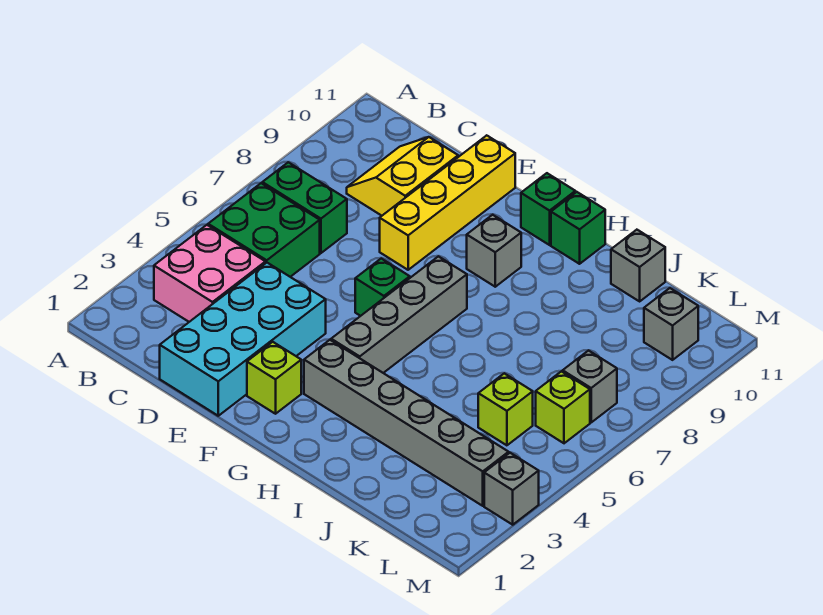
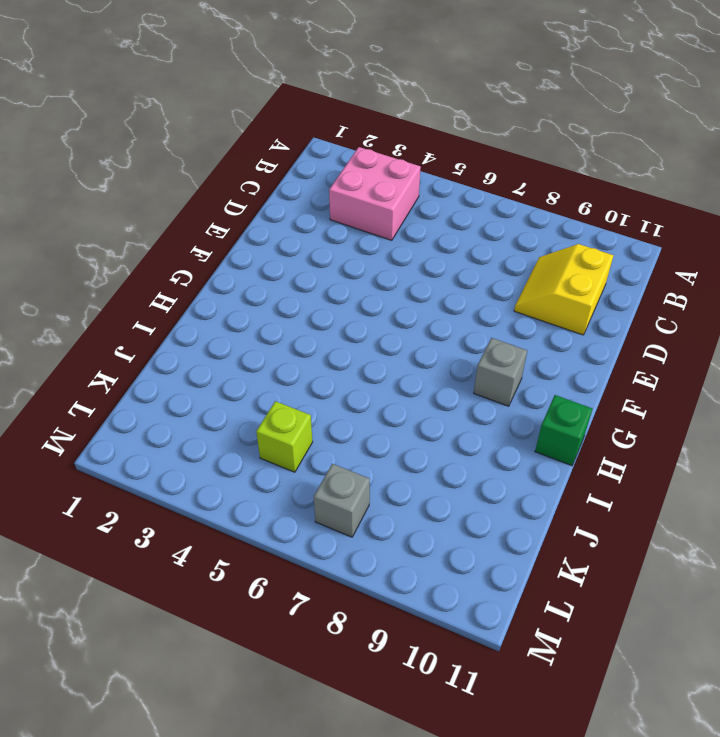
yellow 2x2 slope [514,244,614,335] -> yellow 2x2 slope turned to [347,137,458,216]
none -> green 2x2 brick [208,183,320,277]
none -> green 1x2 brick [262,162,347,253]
none -> cyan 2x4 brick [160,263,326,416]

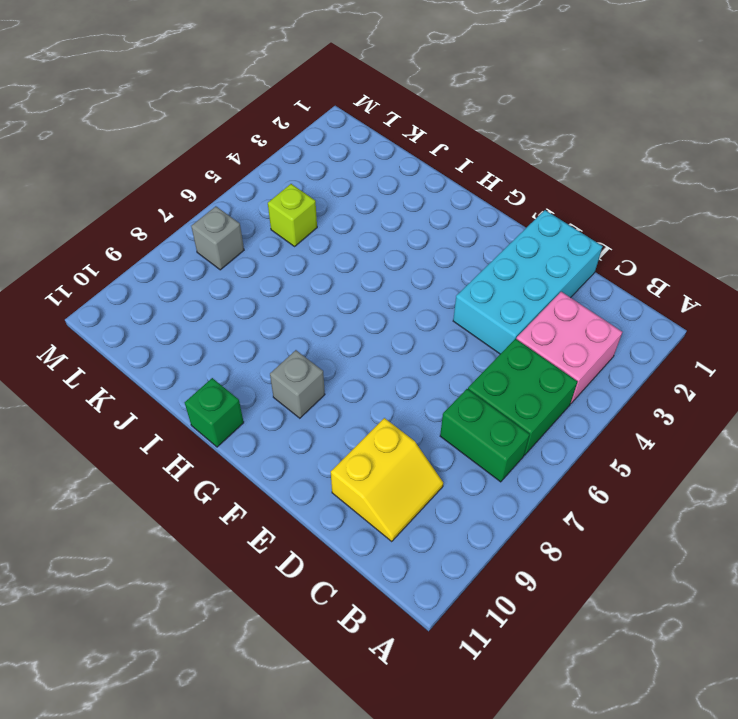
none -> yellow 1x4 brick [380,135,515,270]
none -> lime 1x1 brick [247,342,301,414]
none -> green 1x1 brick [355,259,410,316]

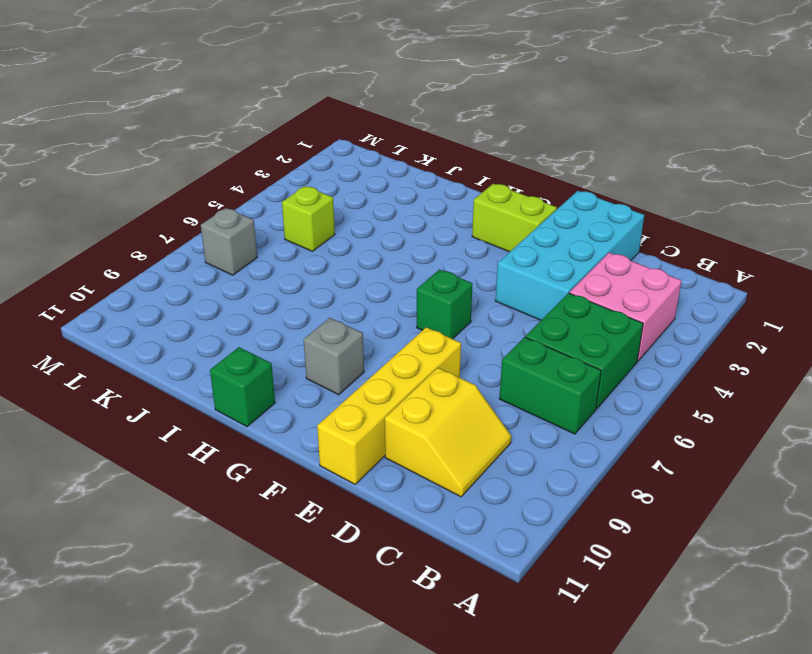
lime 1x2 brick [472,184,557,252] -> lime 1x1 brick [247,342,301,414]
none -> grey 1x6 brick [304,340,509,506]
none -> grey 1x4 brick [331,256,467,373]
none -> green 1x1 brick [521,173,575,245]

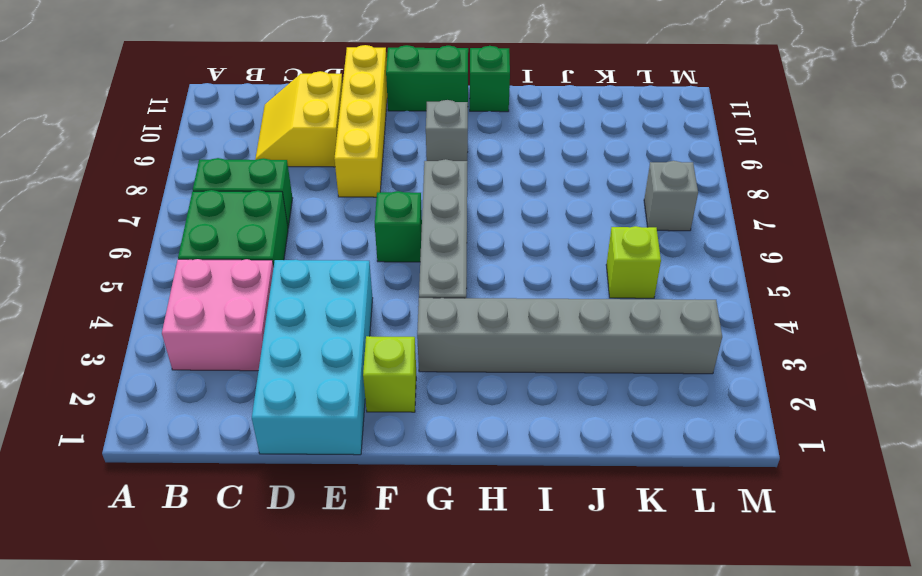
green 1x2 brick [386,45,468,111] -> green 1x1 brick [521,173,575,245]
none -> grey 1x1 brick [611,230,665,301]
none -> lime 1x1 brick [536,371,590,443]
none -> grey 1x1 brick [644,288,698,360]

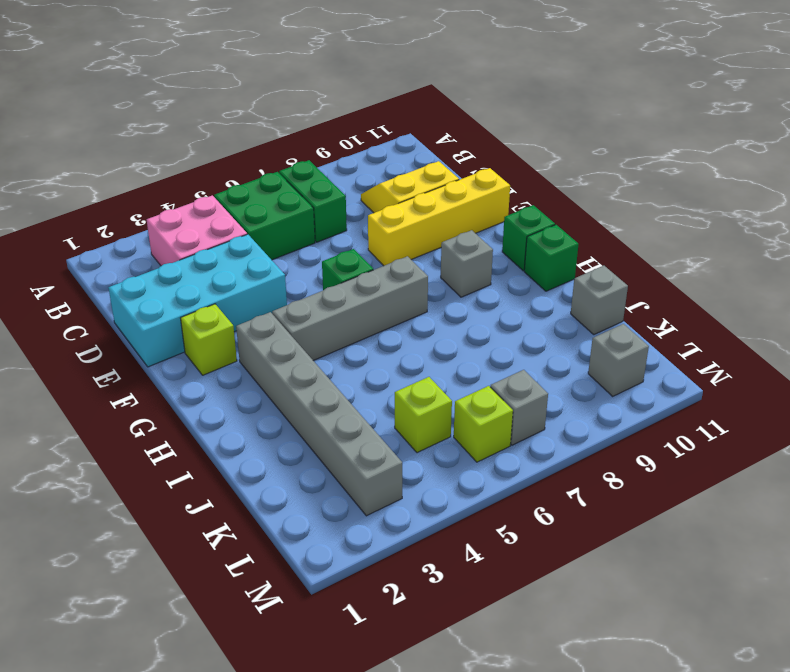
none -> grey 1x1 brick [484,453,539,525]

